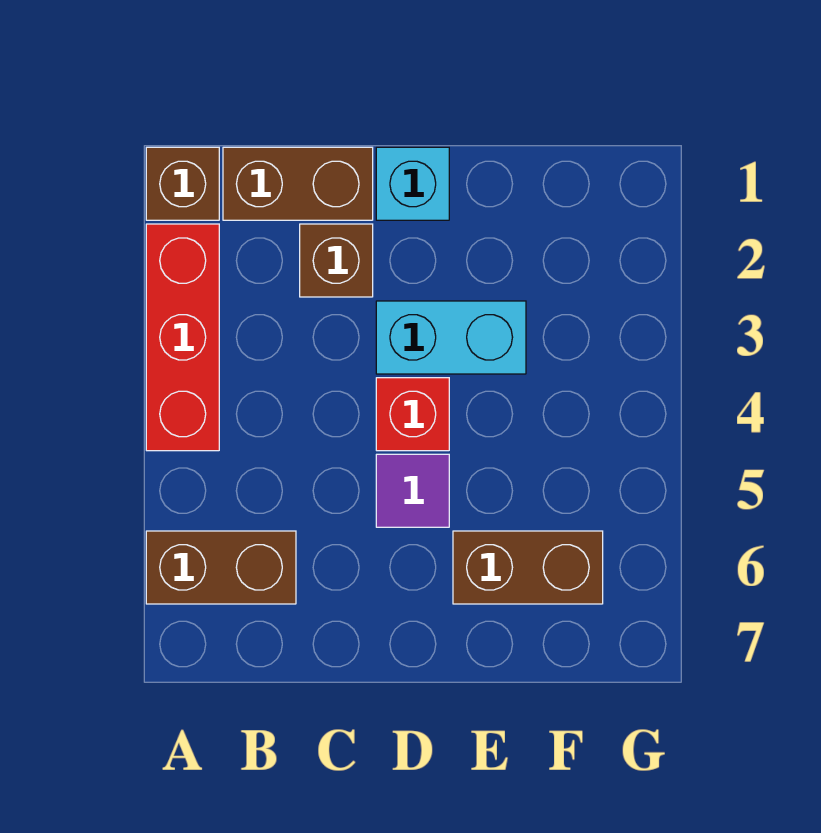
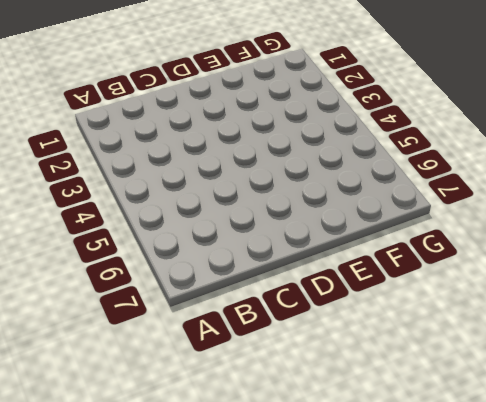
none -> brown 1x1 brick [146,147,219,220]
none -> red 1x3 brick [146,224,219,451]

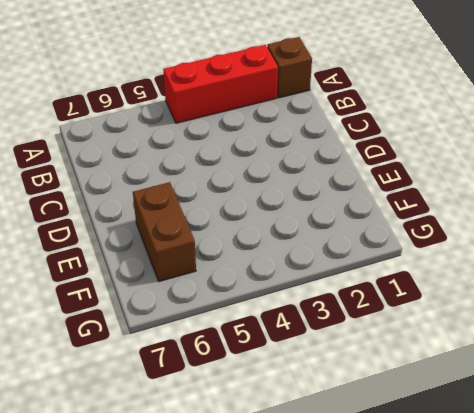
none -> brown 1x2 brick [146,531,296,604]
none -> brown 1x2 brick [223,147,373,220]

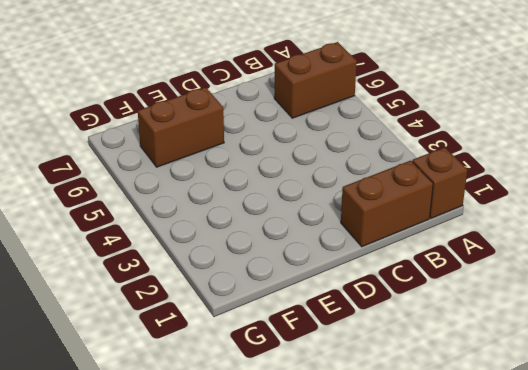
none -> red 1x3 brick [146,224,219,451]
none -> brown 1x1 brick [300,224,373,297]

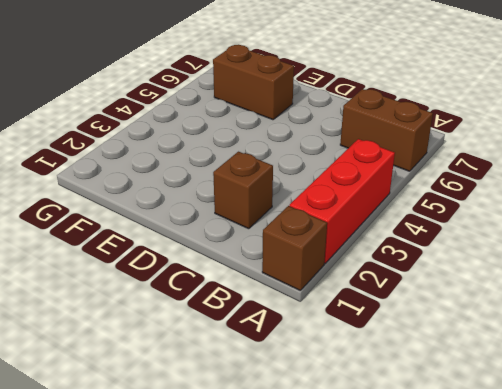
none -> brown 1x2 brick [223,147,373,220]
none -> cyan 1x1 brick [376,147,449,220]

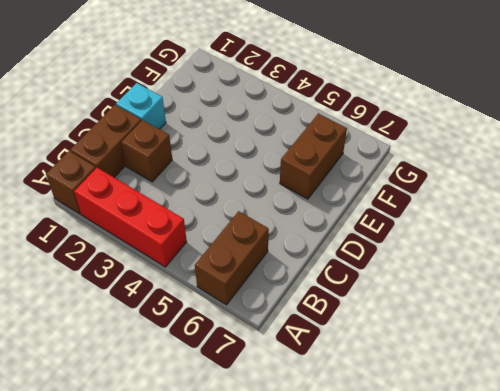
none -> cyan 1x2 brick [376,301,526,374]
none -> red 1x1 brick [376,378,449,451]

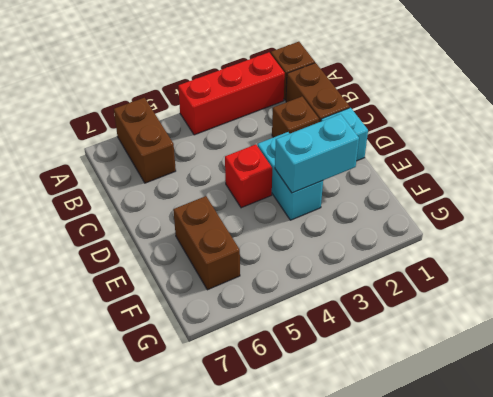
cyan 1x2 brick [275,114,359,193] -> none
none -> purple 1x1 tile [376,454,449,527]

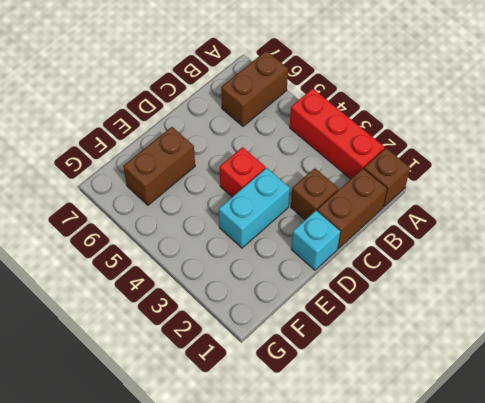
none -> purple 1x1 tile [376,454,449,527]

